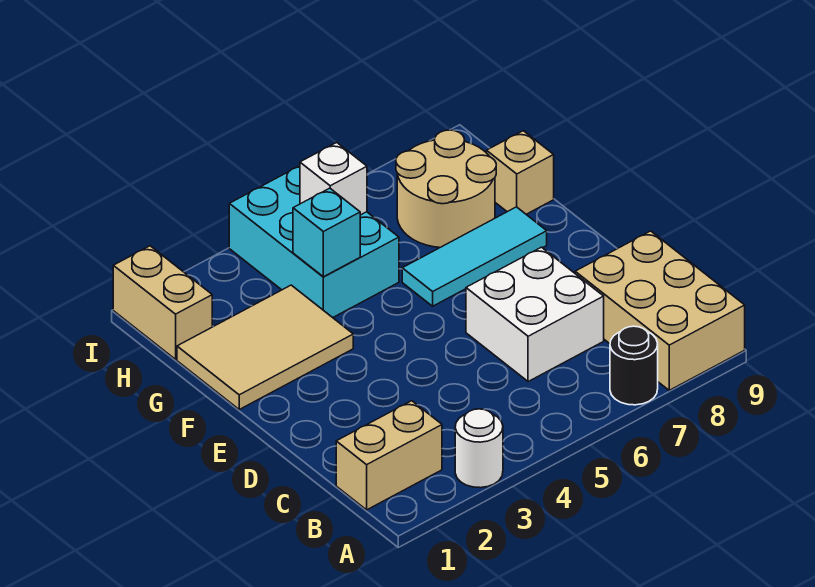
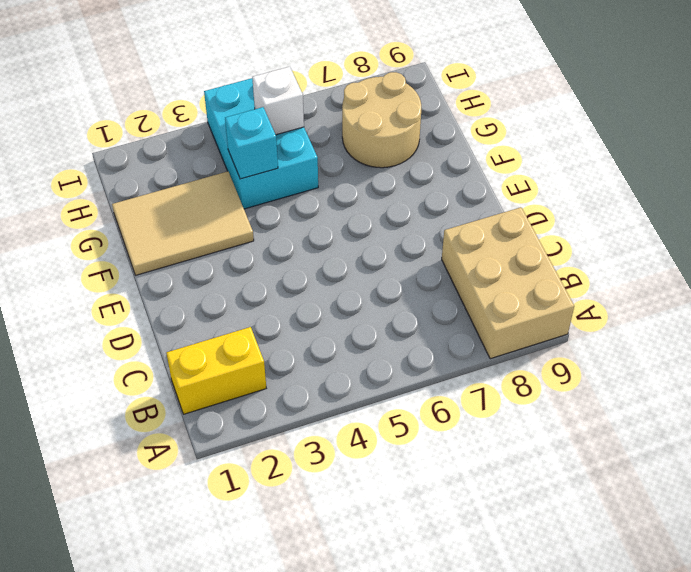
yellow 1x2 brick [167,327,266,414] -> tan 1x2 brick [336,401,442,510]
none -> white 1x1 round brick [455,409,503,488]
none -> black 1x1 round brick [610,326,658,405]
none -> white 2x2 brick [466,247,604,382]

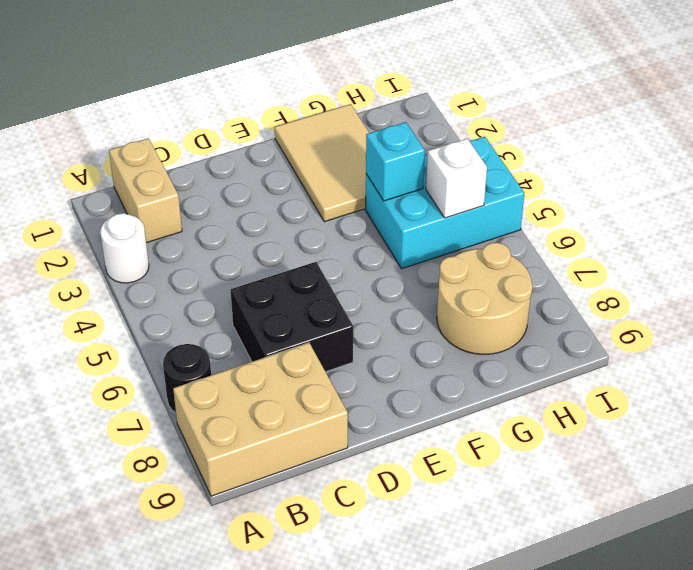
black 2x2 brick [231,262,353,372] -> white 2x2 brick [466,247,604,382]
none -> cyan 1x3 tile [402,207,547,306]
none -> tan 1x1 brick [486,131,554,214]
none -> tan 1x2 brick [113,246,212,359]

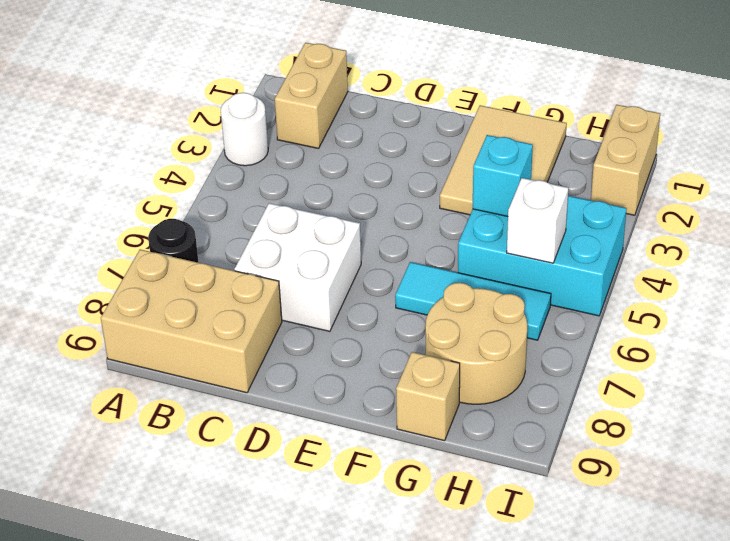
cyan 1x3 tile [395,262,551,340] -> cyan 1x3 tile turned to [402,207,547,306]
tan 1x2 brick [591,105,660,215] -> tan 1x2 brick turned to [113,246,212,359]

